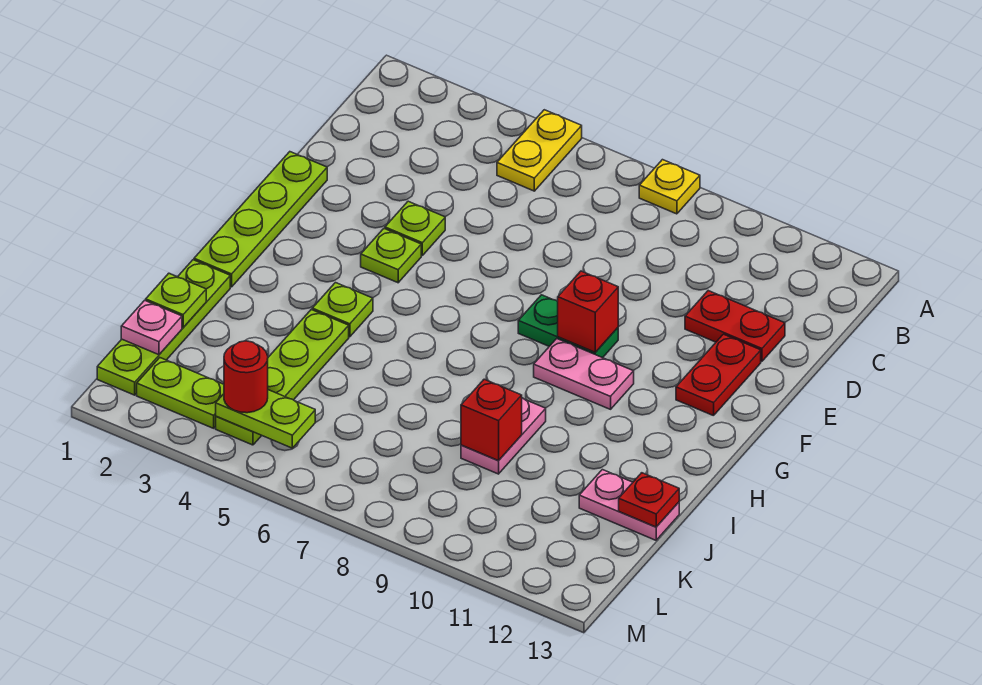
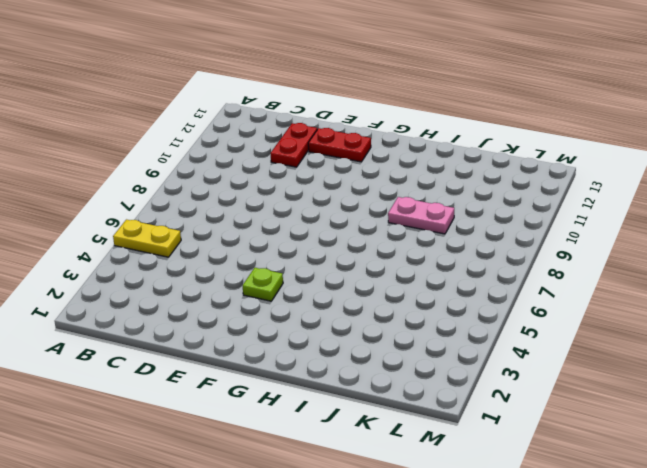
none -> yellow 1x1 plate [639,160,700,214]
none -> lime 1x4 plate [194,152,327,287]
none -> lime 1x1 plate [385,201,445,255]

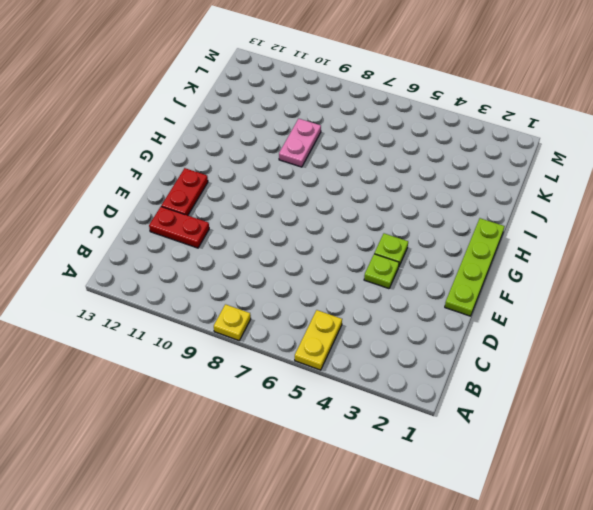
none -> green 1x2 plate [518,295,618,358]
none -> pink 1x2 plate [534,339,634,409]
none -> lime 1x1 plate [312,283,373,337]

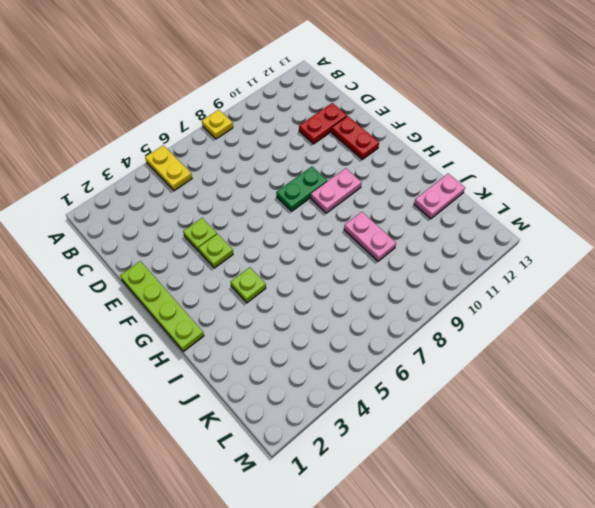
none -> lime 1x4 plate [97,260,230,395]
none -> lime 1x4 plate [216,310,349,445]
none -> lime 1x2 plate [137,358,224,428]

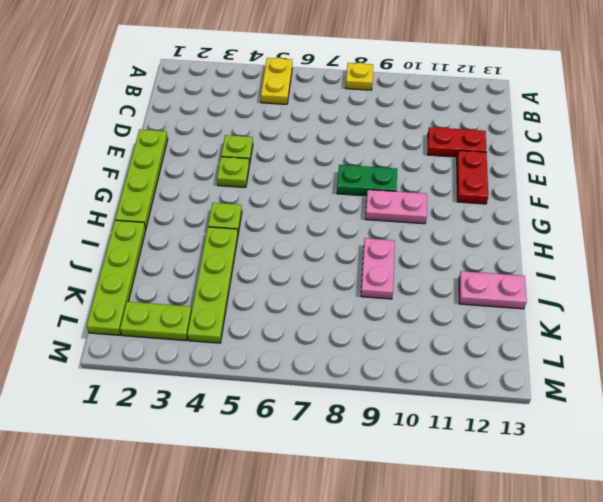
none -> red 1x1 brick [558,271,618,352]
none -> lime 1x1 plate [146,273,206,328]
none -> red 1x1 brick [461,379,522,461]

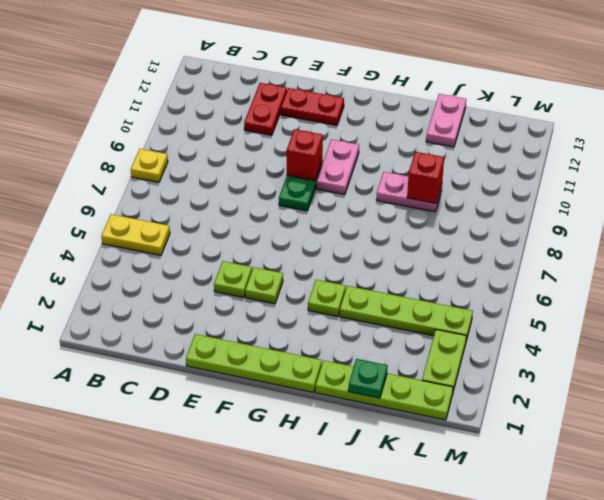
green 1x1 plate [348,359,388,398] -> lime 1x1 plate [146,273,206,328]
none -> red 1x1 plate [619,473,679,527]
none -> pink 1x1 plate [121,300,182,355]
none -> lime 1x2 plate [216,390,315,448]

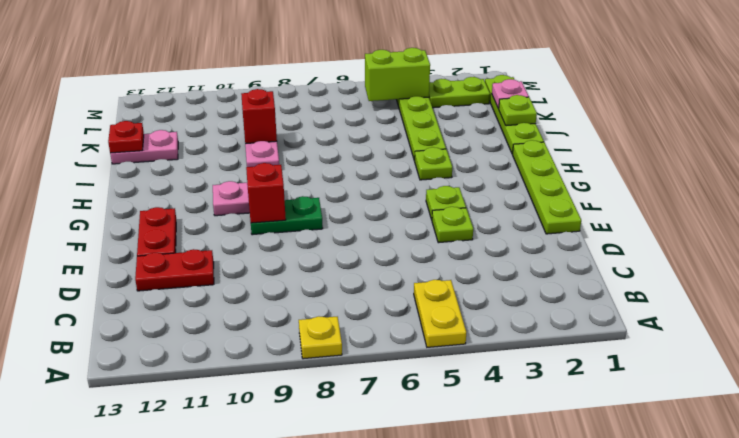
lime 1x2 brick [365,48,430,101] -> lime 1x2 plate [216,390,315,448]
none -> red 1x1 round brick [224,341,268,413]

